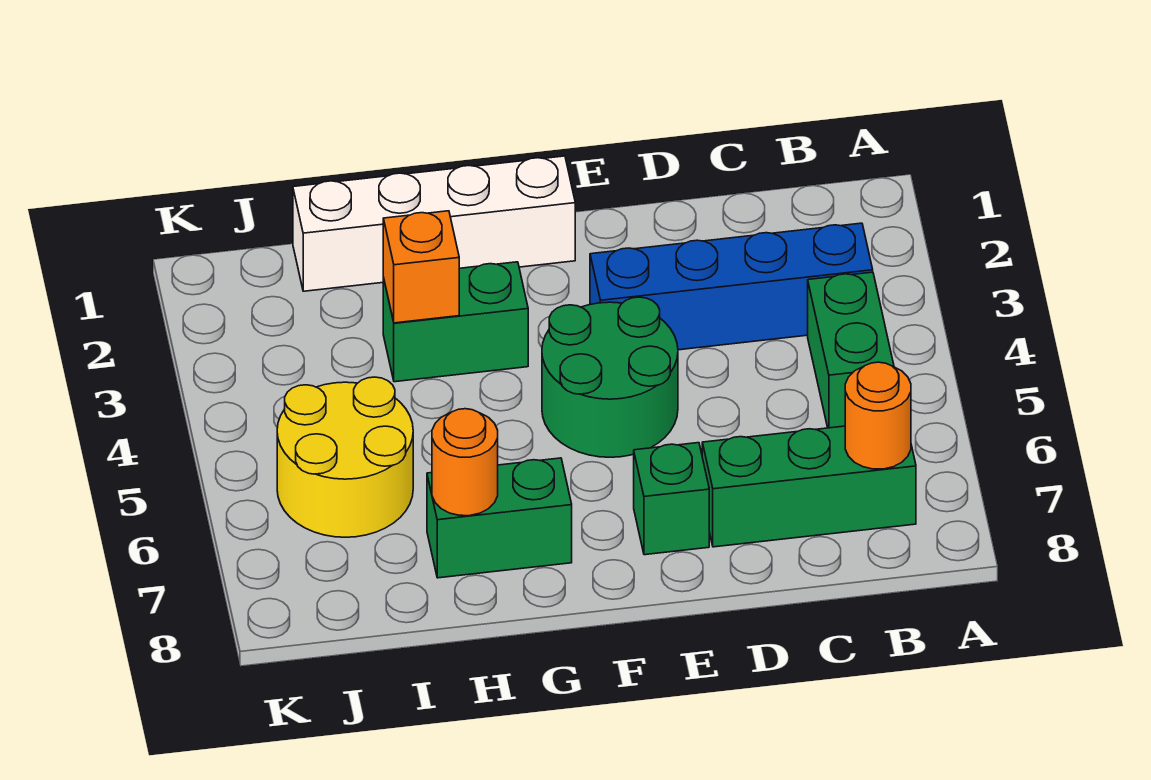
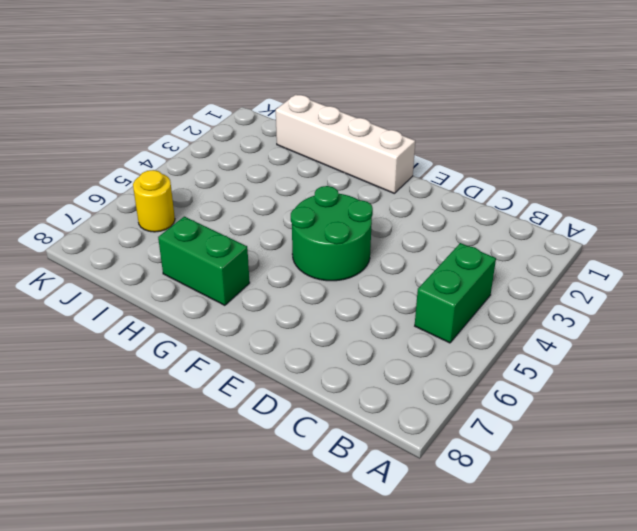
yellow 1x1 round brick [133,170,175,232] -> yellow 2x2 round brick [277,377,413,537]
none -> blue 1x4 brick [590,223,873,350]
none -> green 1x3 brick [702,426,916,547]
none -> green 1x1 brick [634,443,709,555]

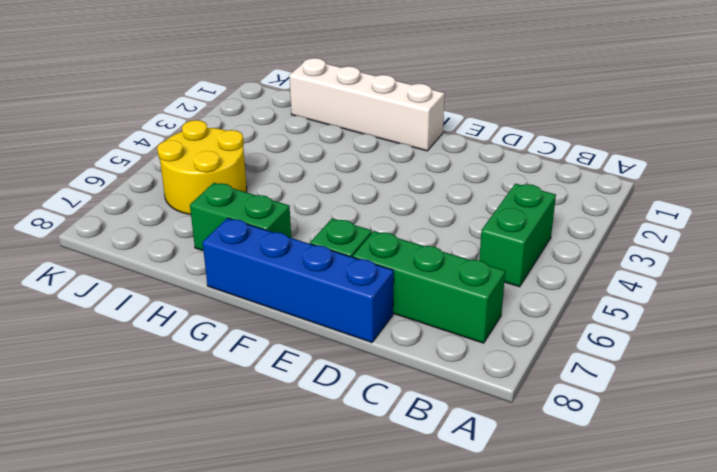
blue 1x4 brick [203,218,394,343] -> blue 1x4 brick moved to [590,223,873,350]
none -> green 2x2 round brick [542,297,678,457]
none -> green 1x2 brick [383,262,528,382]
none -> orange 1x1 round brick [845,362,911,469]

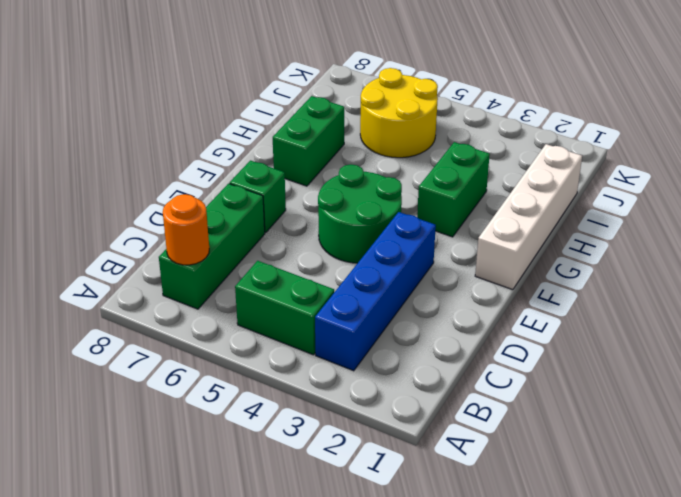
none -> orange 1x1 brick [383,211,459,323]
none -> orange 1x1 round brick [432,409,498,516]

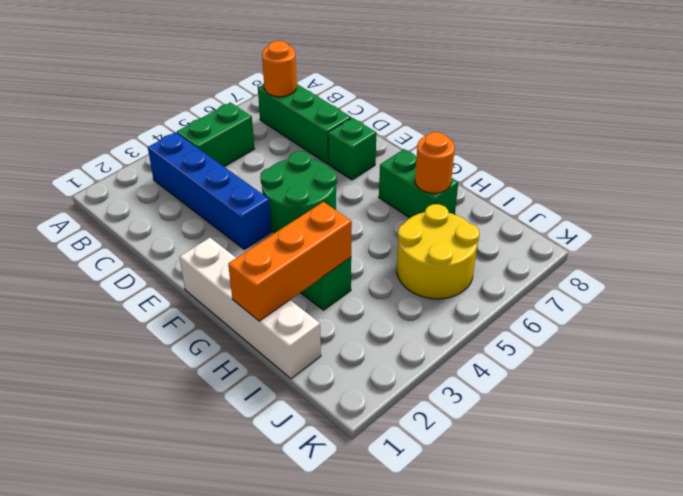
orange 1x3 brick [228,202,352,321] -> orange 1x1 brick [383,211,459,323]

